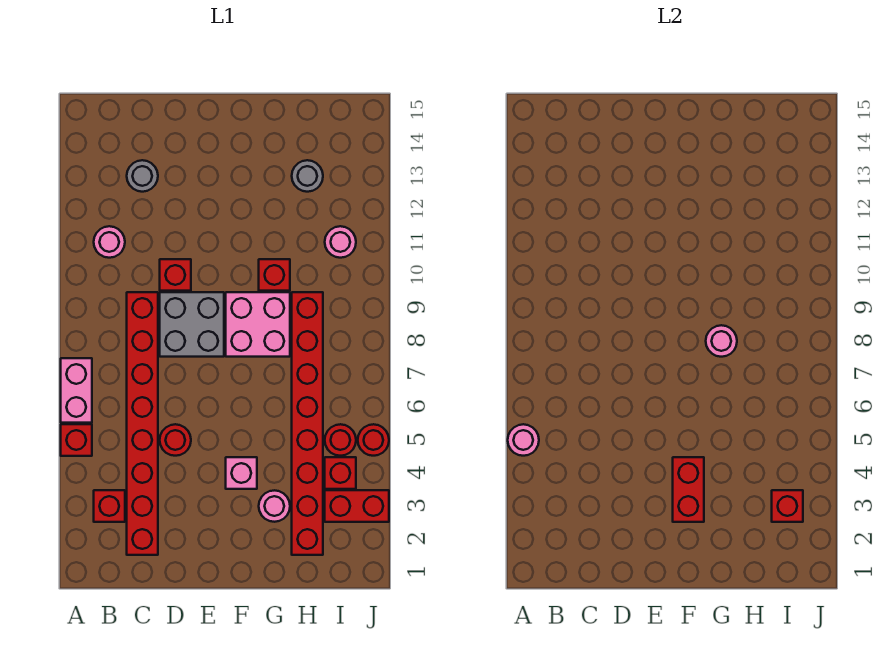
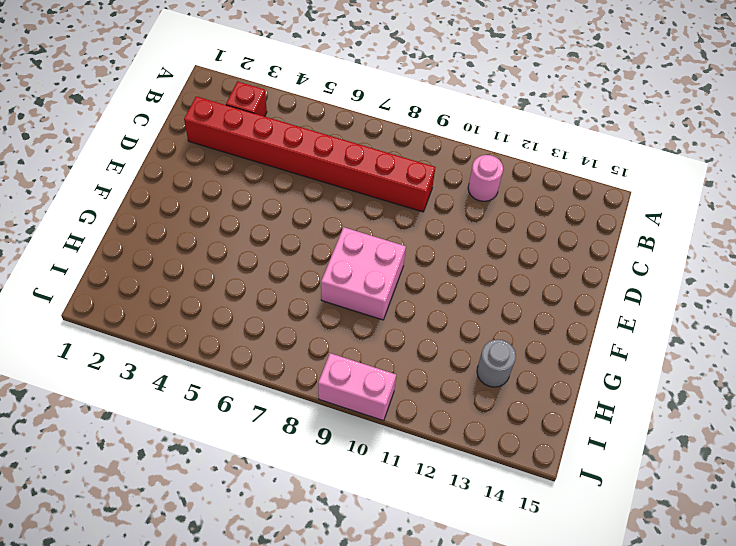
pink 1x2 brick [318,353,396,421] -> pink 1x2 brick moved to [61,358,92,423]
none -> red 1x1 brick [61,424,92,456]
none -> grey 1x1 round brick [127,160,158,192]
none -> red 1x1 round brick [160,424,191,456]

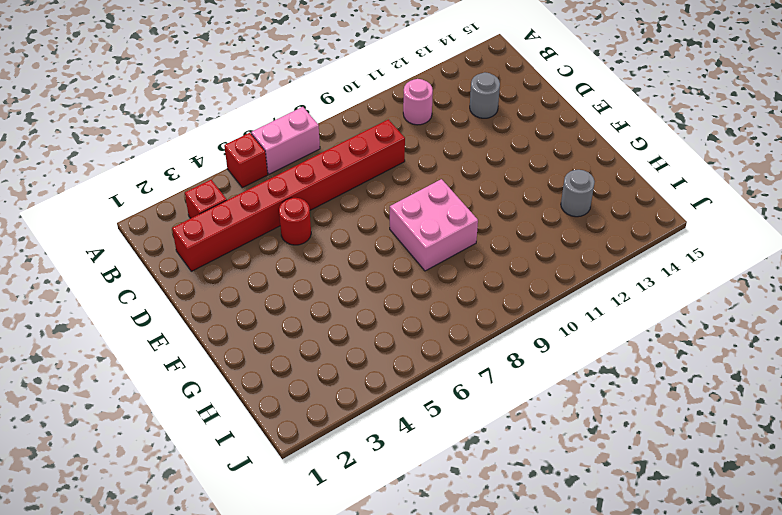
none -> grey 2x2 brick [160,292,224,357]
none -> red 1x1 brick [160,259,191,291]
none -> pink 1x1 brick [226,457,257,489]

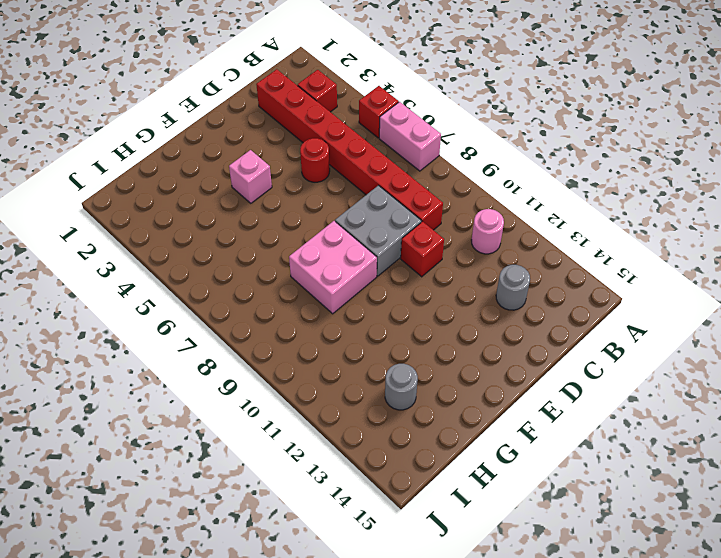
none -> pink 1x1 round brick [259,490,290,522]
none -> red 1x1 brick [259,259,290,291]
none -> red 1x8 brick [292,292,323,555]

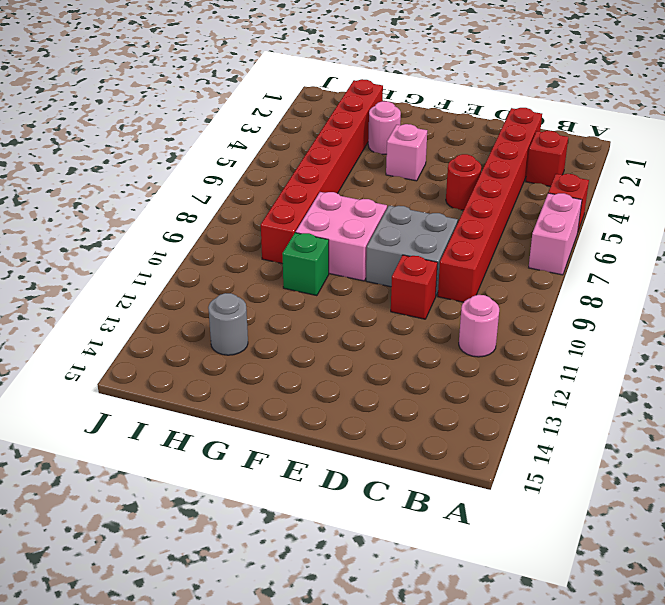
green 1x1 brick [282,233,329,296] -> red 1x1 brick [259,259,290,291]
none -> grey 1x1 round brick [127,160,158,192]
none -> red 1x2 brick [325,490,389,522]
none -> red 1x1 brick [325,457,356,489]

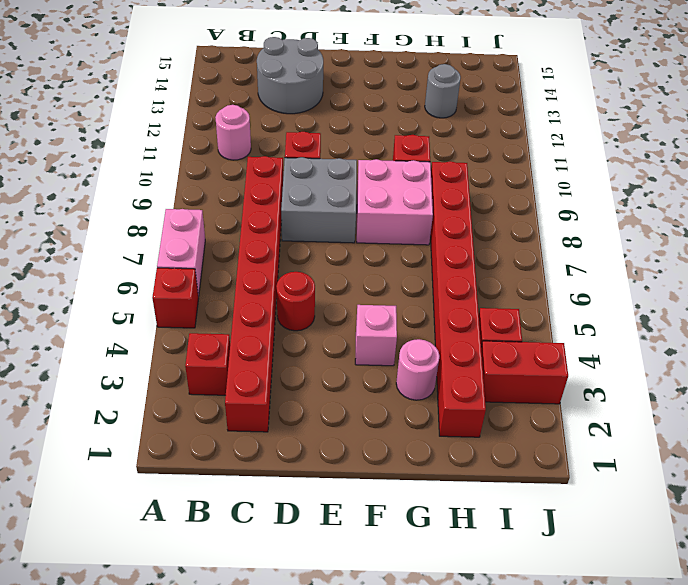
grey 2x2 round brick [257,37,323,114] -> grey 1x1 round brick [127,160,158,192]
none -> red 1x1 round brick [325,424,356,456]
none -> pink 1x1 round brick [325,226,356,258]
none -> red 1x1 round brick [358,424,389,456]

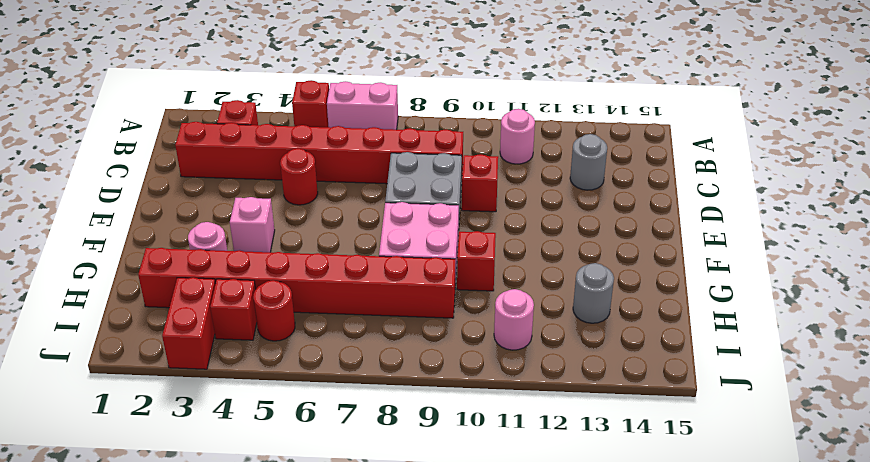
none -> red 1x1 round brick [358,424,389,456]
none -> pink 1x1 round brick [508,424,539,456]
none -> red 1x2 brick [673,457,704,522]

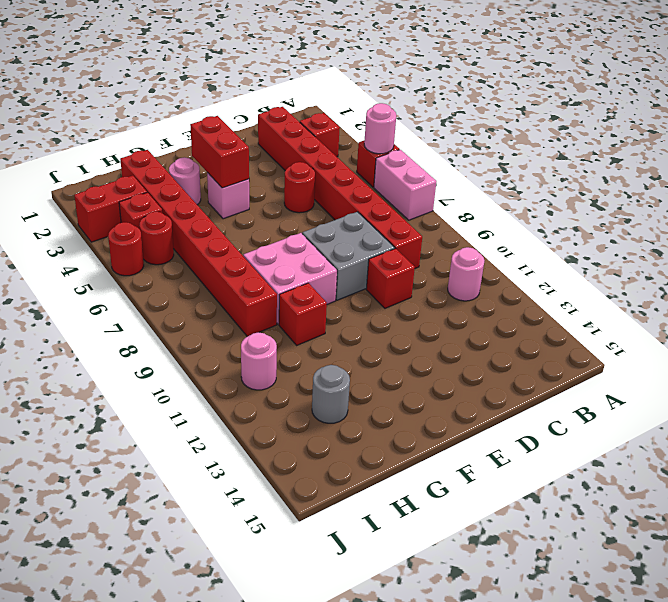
none -> grey 1x1 round brick [127,160,158,192]
none -> pink 1x1 round brick [706,325,737,357]
none -> red 1x1 brick [772,490,803,522]

